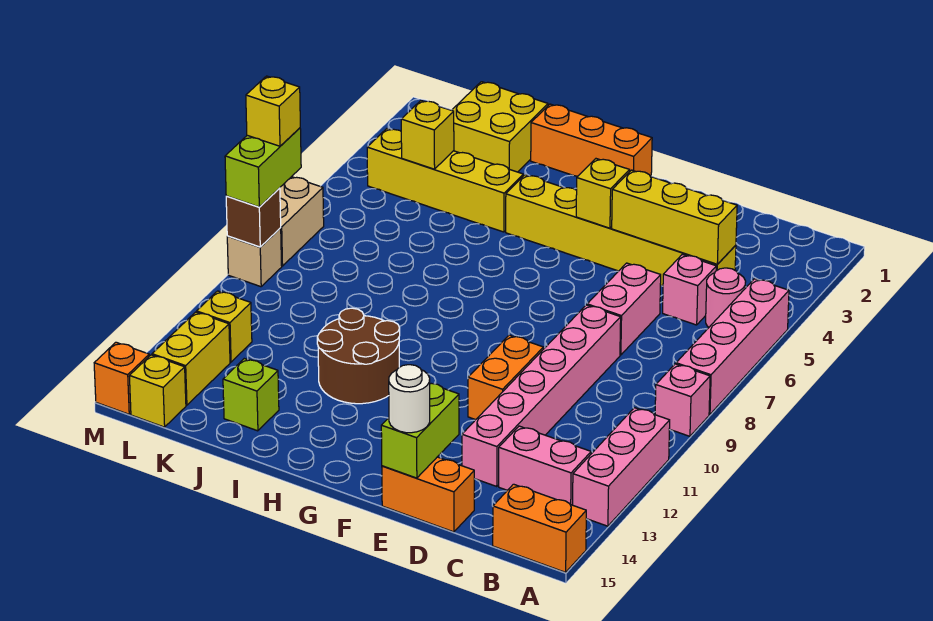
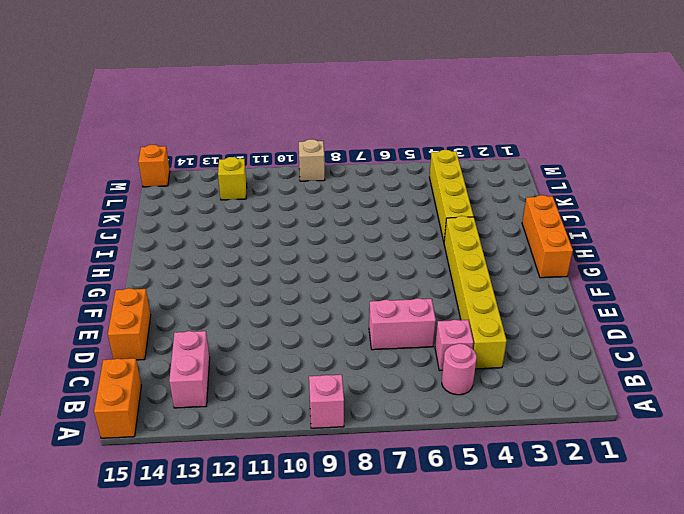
none -> pink 1x4 brick [676,279,789,414]
none -> pink 1x3 brick [573,408,670,526]
none -> pink 1x6 brick [462,305,621,486]
none -> orange 1x2 brick [468,335,543,420]

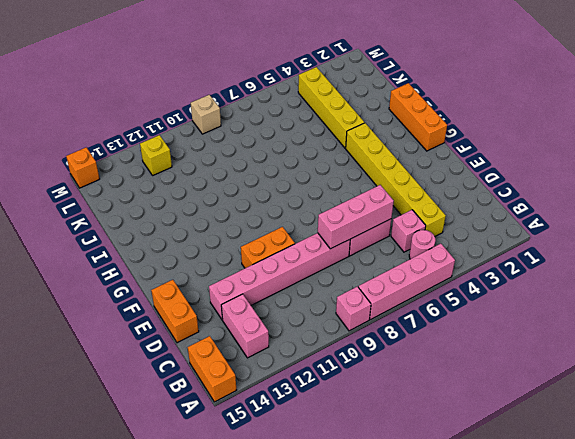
pink 1x3 brick [318,185,394,249] -> pink 1x3 brick moved to [573,408,670,526]
none -> brown 2x2 round brick [317,308,400,404]
none -> yellow 2x2 brick [452,82,548,172]
none -> lime 1x1 brick [223,359,279,431]
none -> yellow 1x2 brick [152,312,230,405]

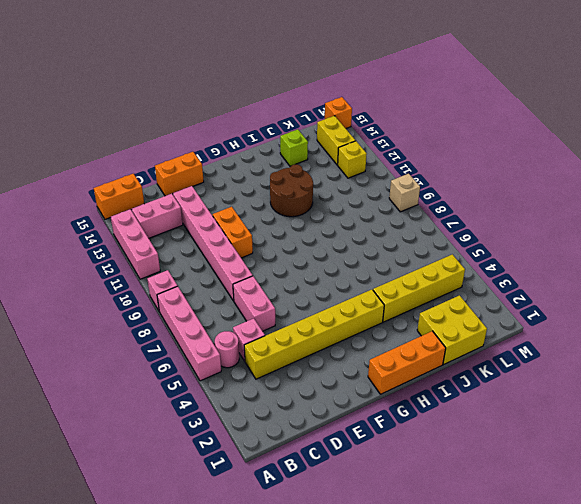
none -> yellow 1x1 brick [129,355,186,427]
none -> tan 1x2 brick [280,177,324,266]
none -> yellow 1x3 brick [612,170,737,264]
none -> lime 1x2 brick [381,383,459,478]

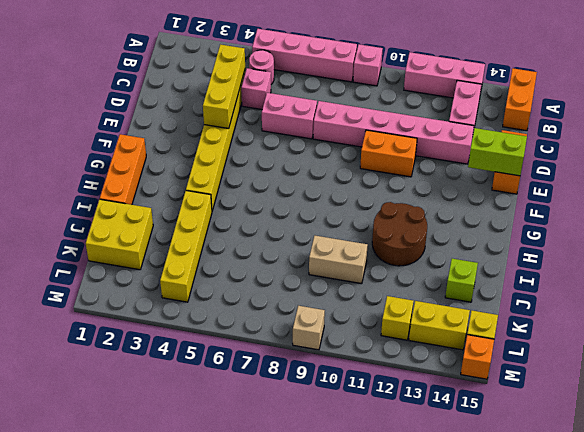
tan 1x2 brick [309,236,368,284] -> tan 1x2 brick moved to [280,177,324,266]
none -> yellow 1x1 brick [576,159,630,228]
none -> yellow 1x1 brick [401,101,454,169]
none -> brown 1x1 brick [226,188,281,247]
none -> white 1x1 round brick [389,365,430,433]

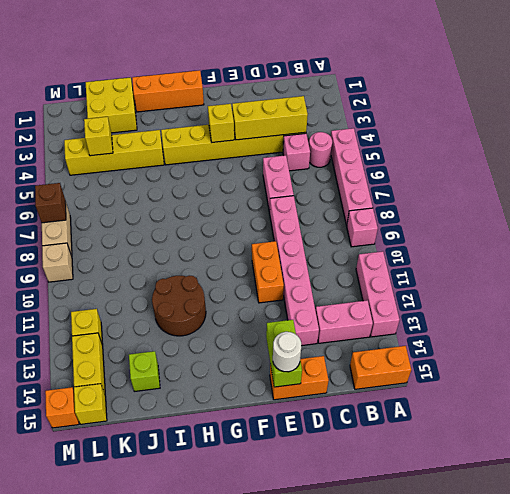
brown 1x1 brick [35,183,66,223] -> brown 1x1 brick moved to [226,188,281,247]
none -> lime 1x2 brick [225,128,301,207]
none -> yellow 1x1 brick [246,76,300,146]

